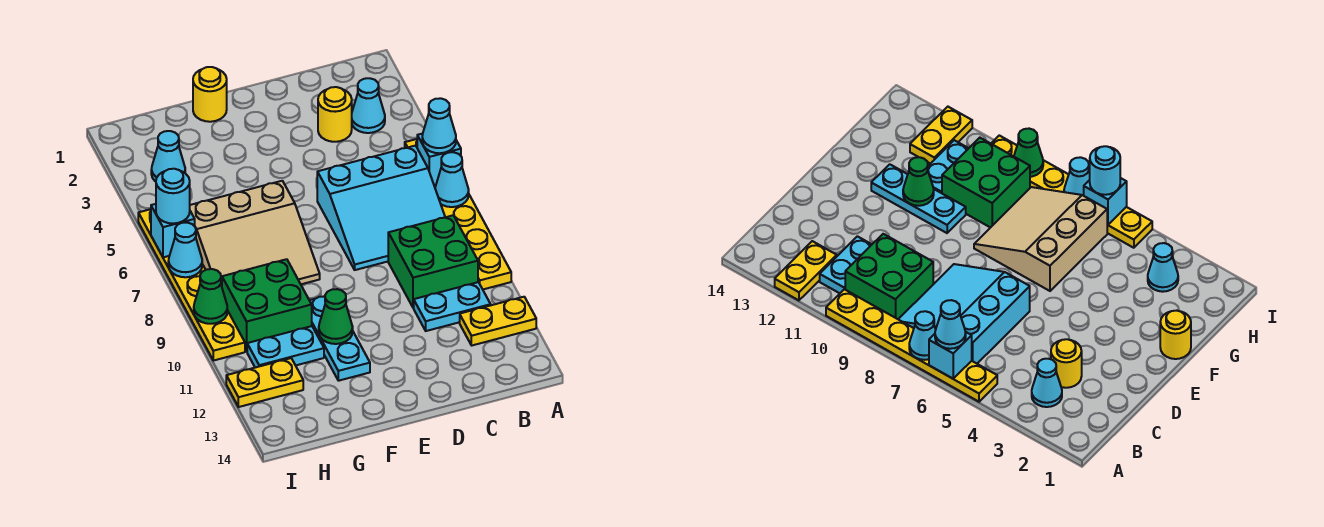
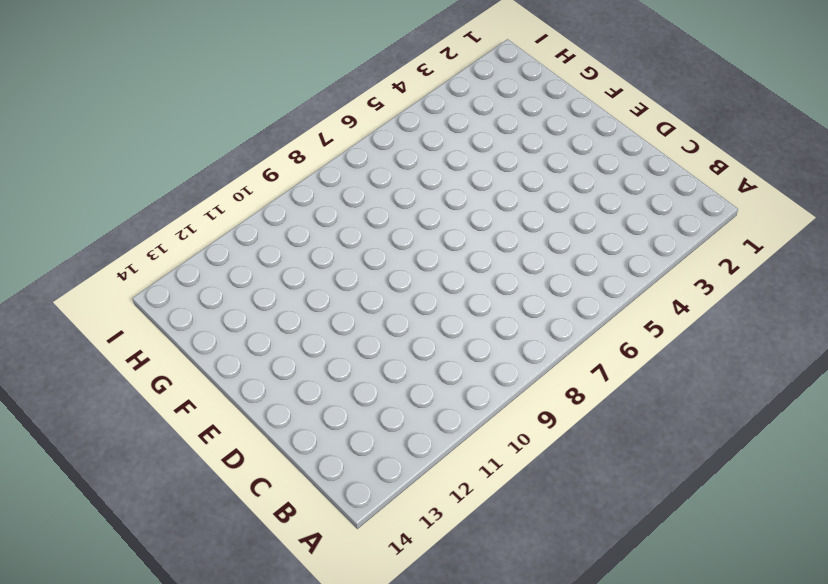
none -> yellow 1x6 plate [405,139,511,289]
none -> yellow 1x2 plate [460,297,536,345]
none -> cyan 1x1 cone [352,78,385,133]

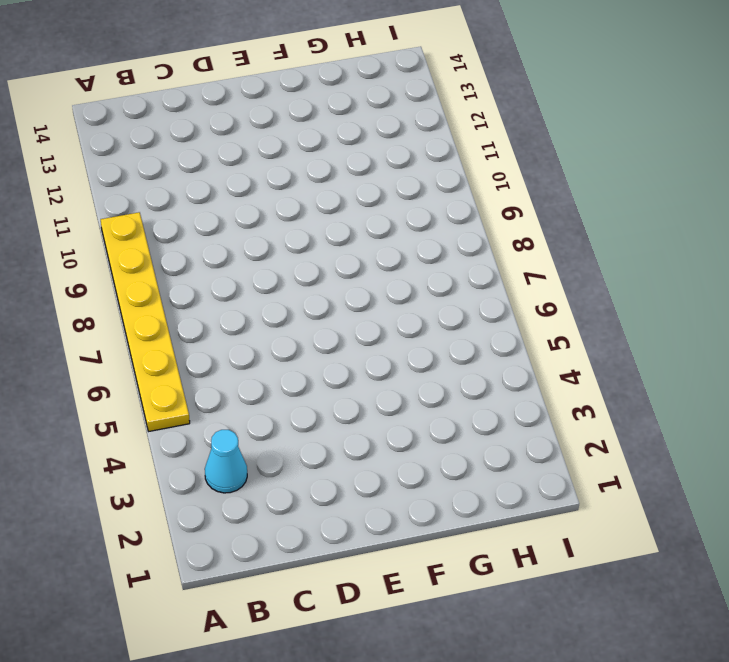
none -> yellow 1x2 plate [460,297,536,345]
none -> cyan 3x3 slope [317,146,445,270]
none -> green 2x2 brick [388,215,478,308]

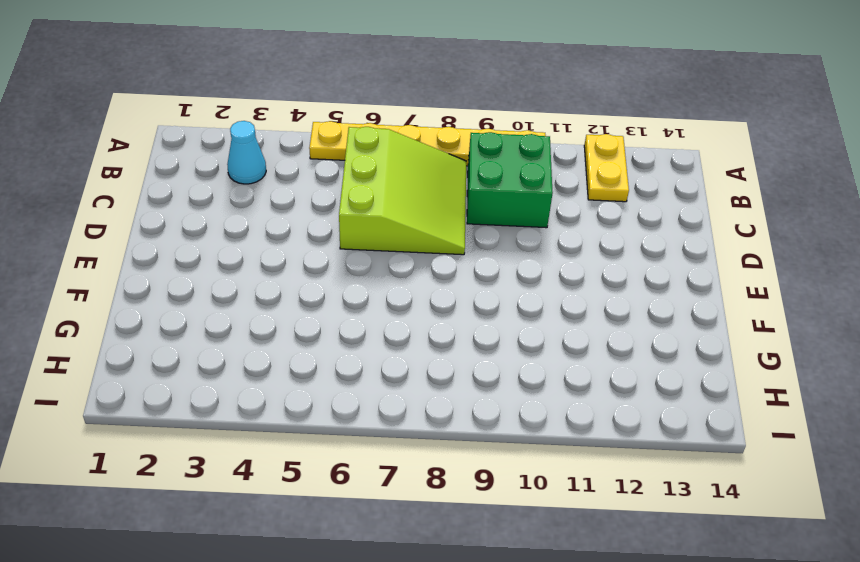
lime 3x3 slope [339,127,466,255] -> cyan 3x3 slope [317,146,445,270]
none -> cyan 1x2 plate [414,282,491,331]
none -> yellow 1x1 round brick [318,87,352,142]
none -> yellow 1x1 round brick [193,67,227,122]

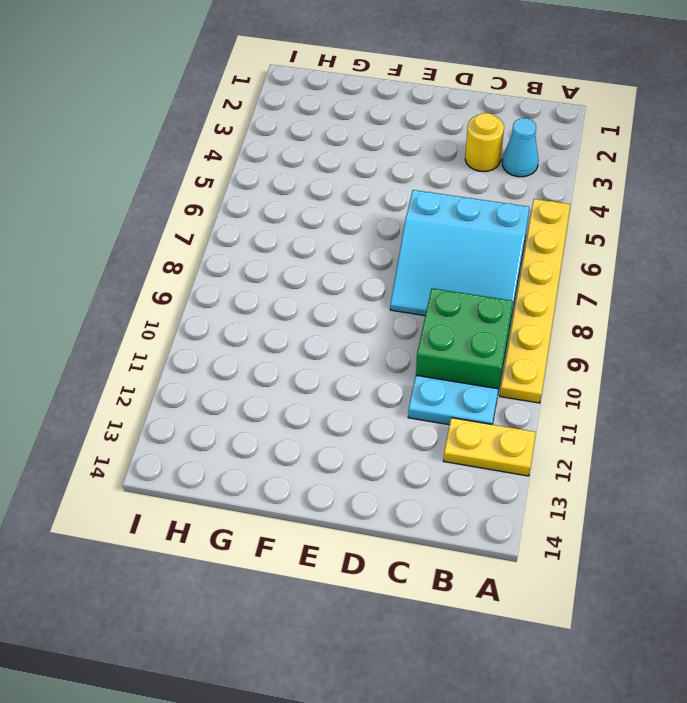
none -> yellow 1x1 round brick [193,67,227,122]
none -> tan 3x3 slope [190,181,320,286]
none -> cyan 1x3 plate [309,296,370,381]

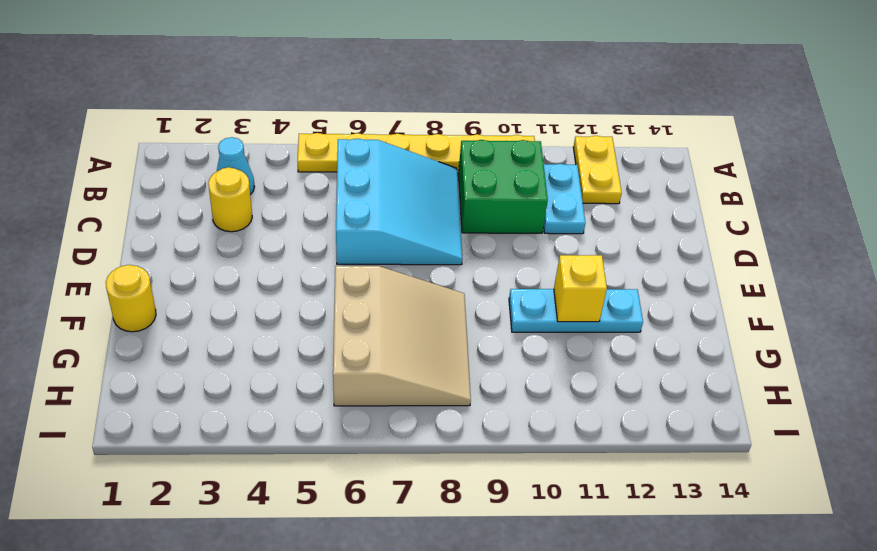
yellow 1x1 brick [554,255,607,322] -> green 1x1 cone [319,289,353,344]
none -> green 2x2 brick [222,259,312,351]
none -> cyan 1x2 plate [247,326,324,368]
none -> cyan 1x1 cone [151,131,185,182]

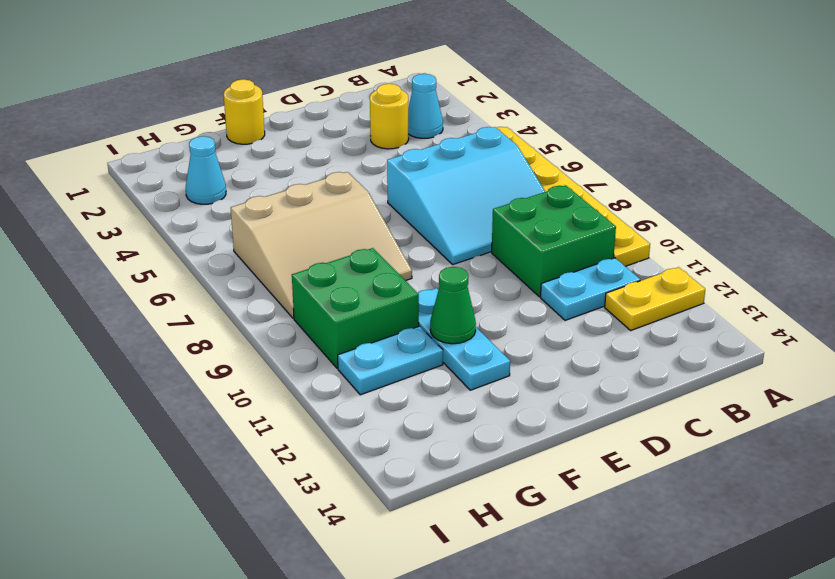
none -> yellow 1x2 plate [226,358,303,407]
none -> yellow 1x6 plate [138,209,245,361]
none -> cyan 1x1 brick [417,134,461,186]

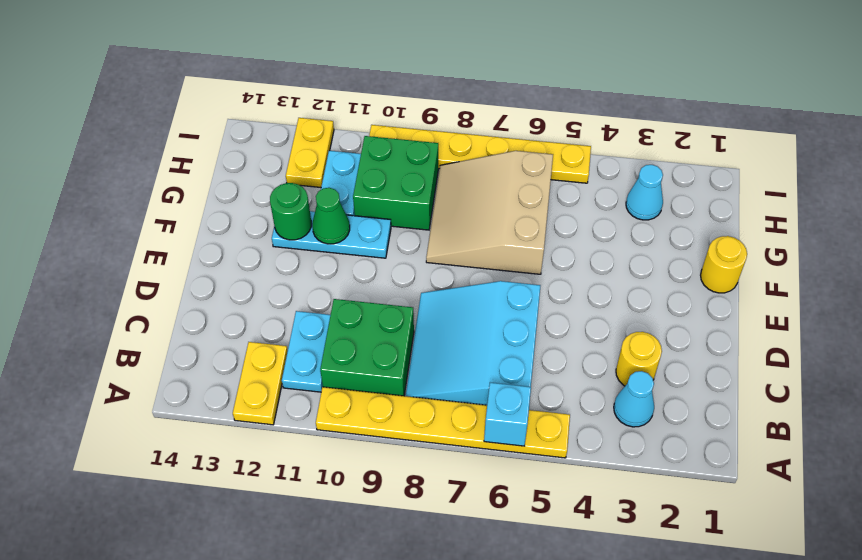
green 1x1 round brick [270,183,311,240] -> none
none -> cyan 1x1 cone [435,152,469,207]
none -> cyan 1x1 brick [151,204,195,257]
none -> cyan 1x1 cone [168,223,202,277]

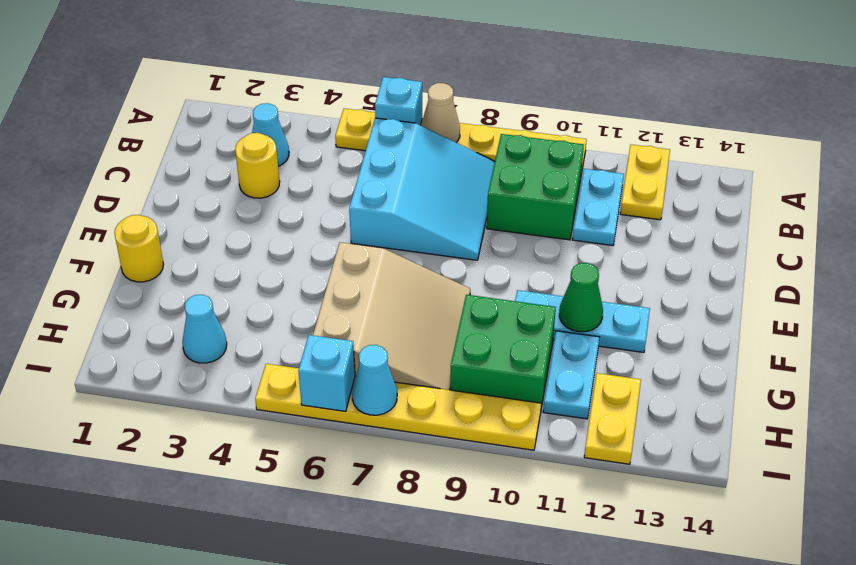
tan 1x1 cone [421,83,460,142] -> cyan 1x1 cone [435,152,469,207]
none -> green 1x1 cone [194,269,227,324]
none -> cyan 1x1 cone [422,98,456,153]
none -> cyan 1x1 round brick [156,169,190,223]

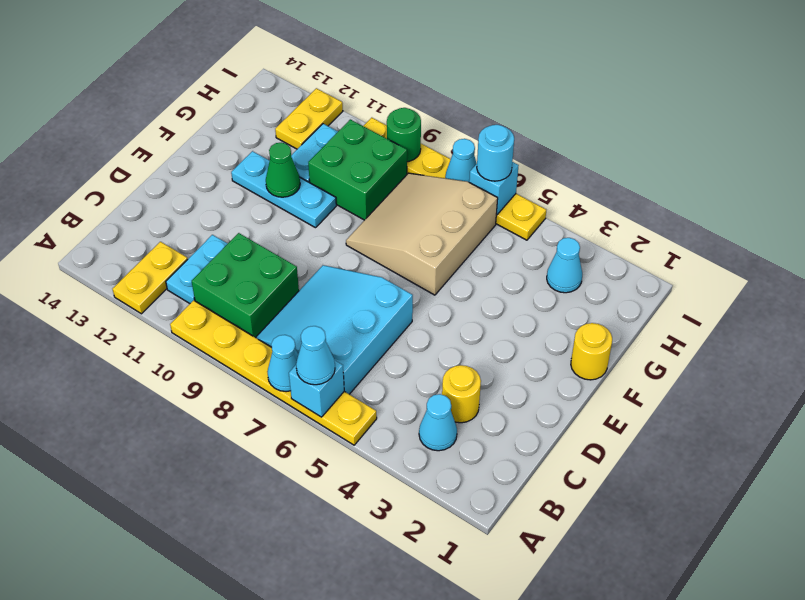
green 1x1 round brick [387,108,421,162] -> green 1x1 cone [194,269,227,324]

